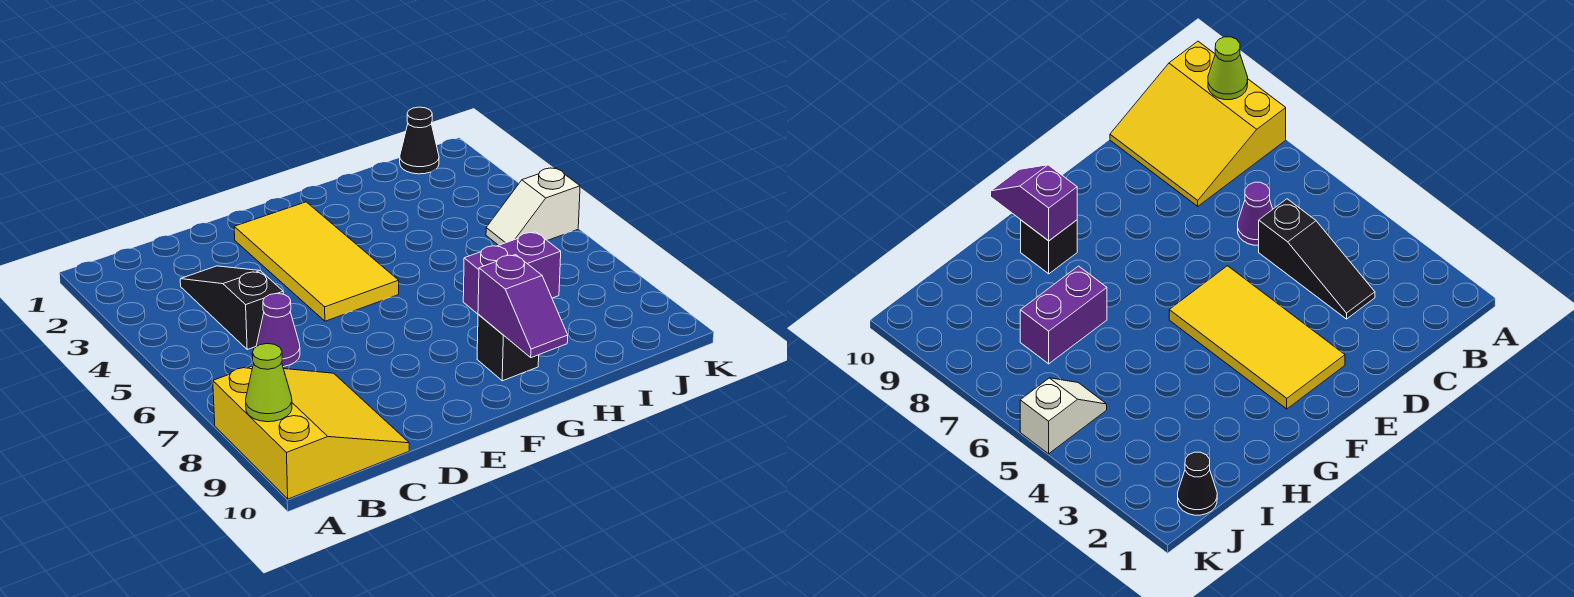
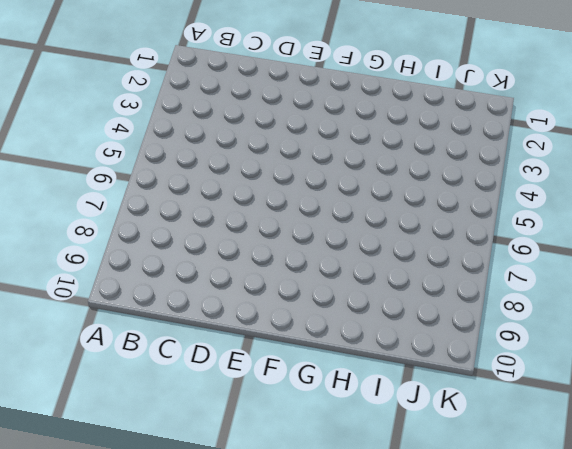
none -> yellow 3x3 slope [213,366,409,499]
none -> black 1x3 slope [180,266,283,349]

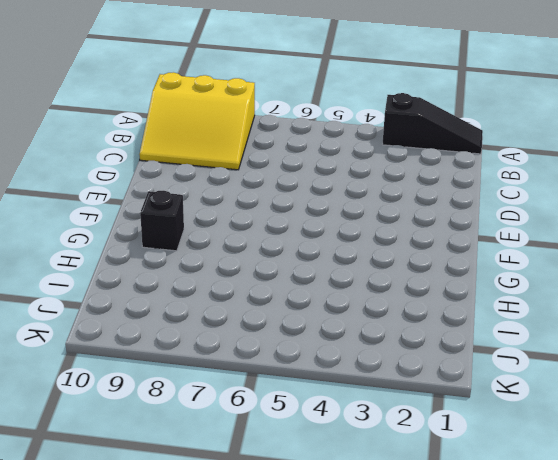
black 1x3 slope [382,93,483,154] -> black 1x3 slope moved to [180,266,283,349]
none -> purple 1x1 cone [256,293,300,367]
none -> yellow 2x4 tile [234,202,399,321]

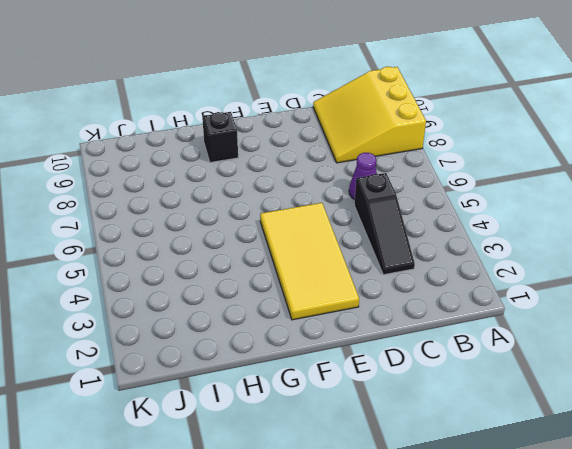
none -> purple 1x2 brick [463,232,561,314]
none -> black 1x1 cone [400,107,439,174]

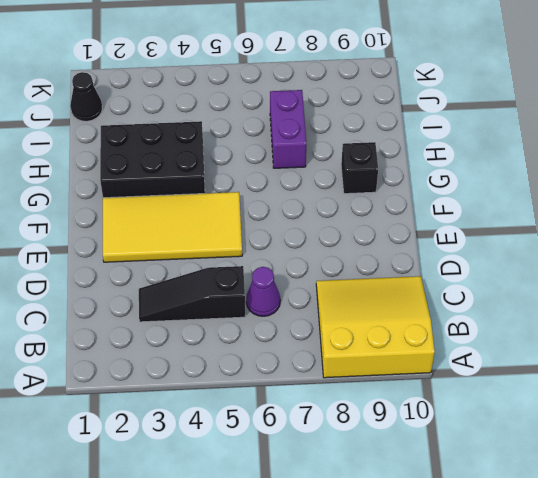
black 2x3 brick [100,121,205,198] -> none
none -> white 1x2 slope [486,168,580,245]
none -> lime 1x1 cone [246,344,292,422]

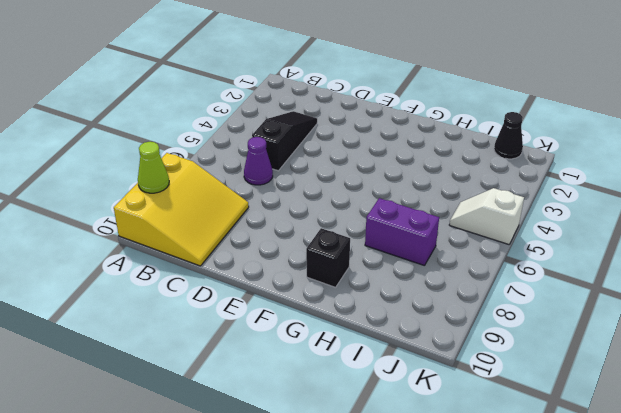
none -> yellow 2x4 tile [234,202,399,321]
none -> purple 1x2 slope [478,255,568,358]

